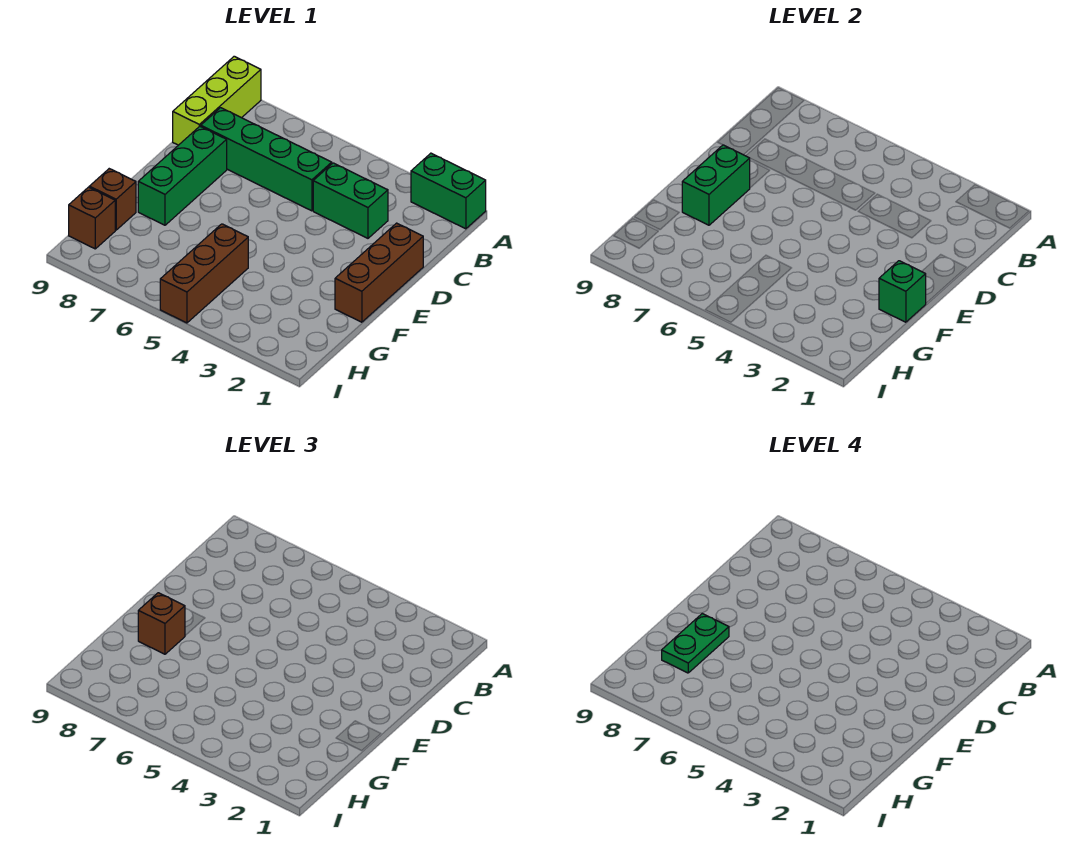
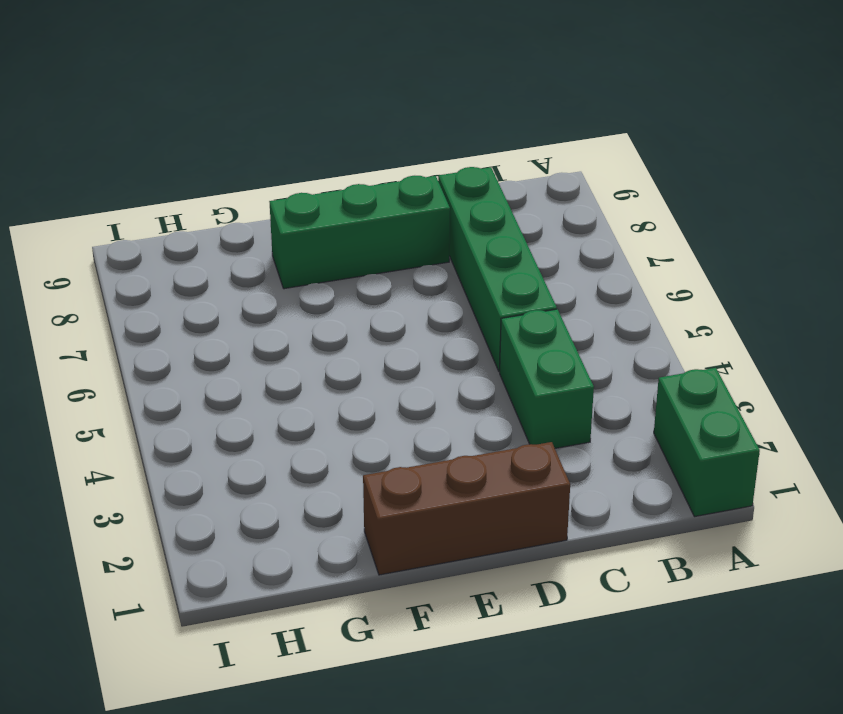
none -> lime 1x3 brick [173,56,261,145]
none -> brown 1x3 brick [160,224,248,323]
none -> brown 1x1 brick [89,169,136,230]

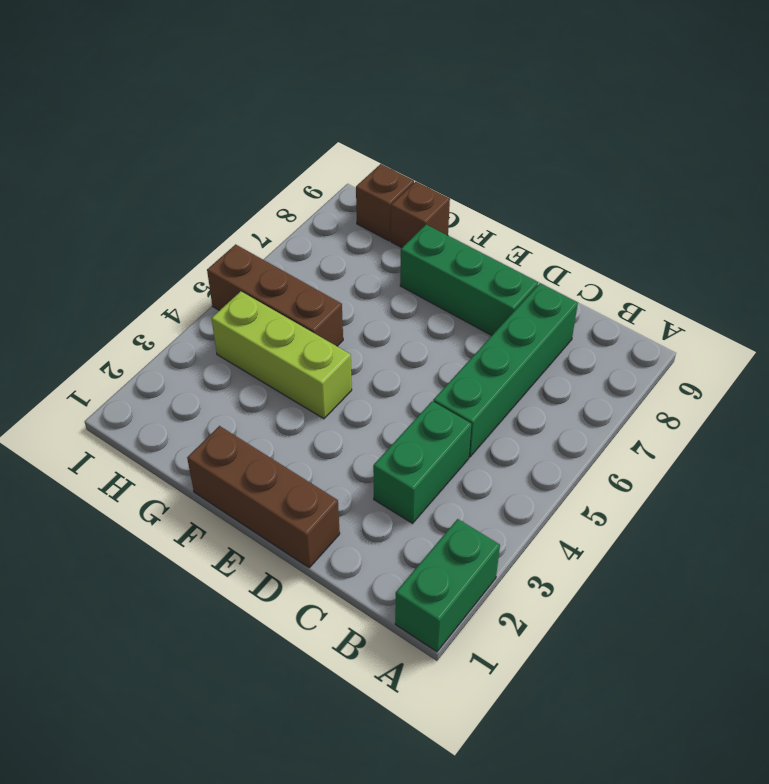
lime 1x3 brick [211,291,352,419] -> lime 1x3 brick moved to [173,56,261,145]
none -> green 1x2 brick [682,145,750,225]
none -> green 1x1 brick [879,261,926,322]
none -> brown 1x1 brick [138,593,185,654]

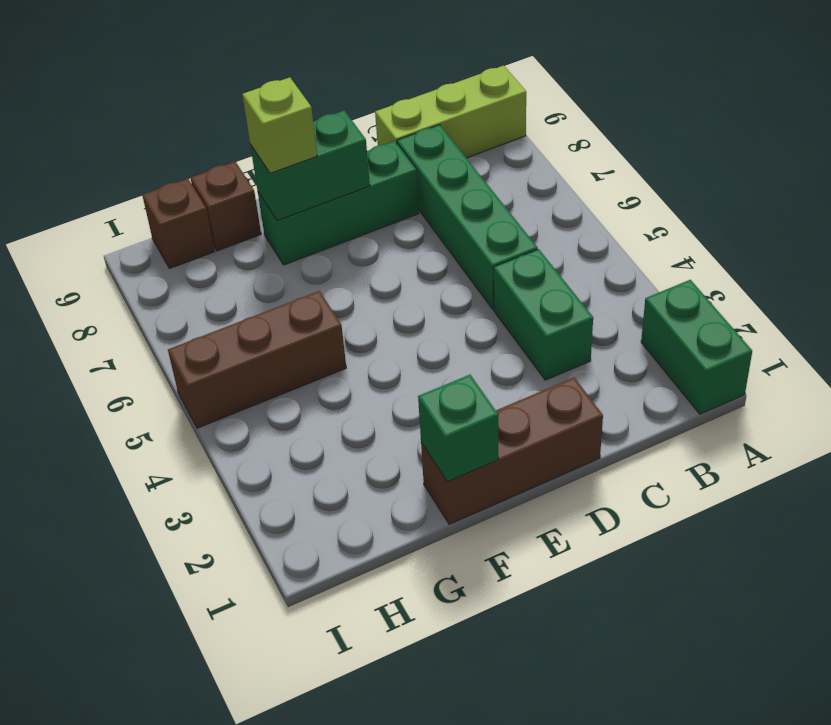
lime 1x1 brick [242,77,317,173] -> brown 1x1 brick [138,593,185,654]
none -> green 1x2 plate [662,614,729,673]

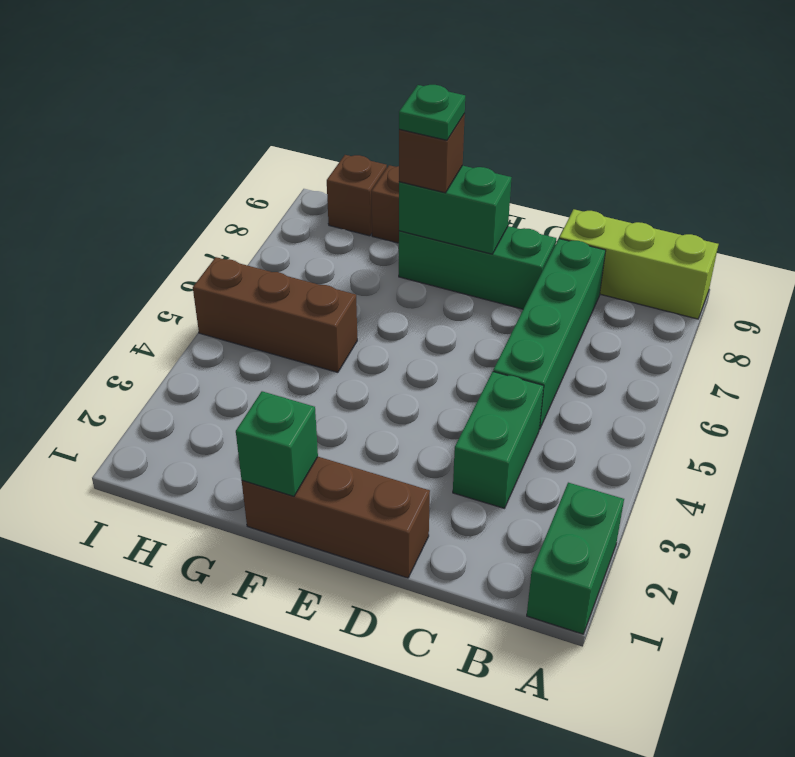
green 1x1 plate [399,85,465,140] -> green 1x2 plate [662,614,729,673]

